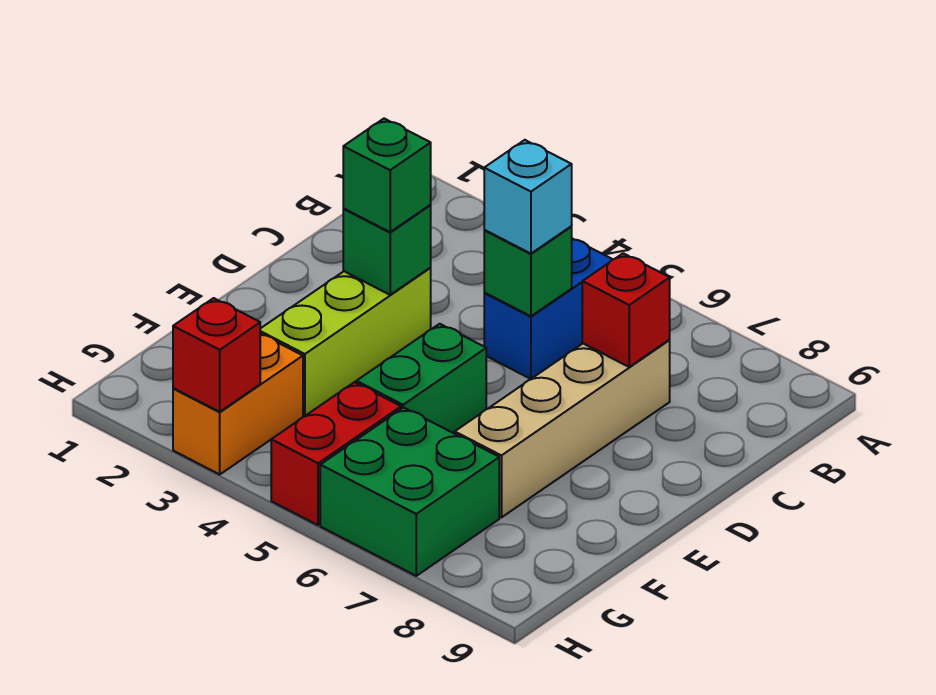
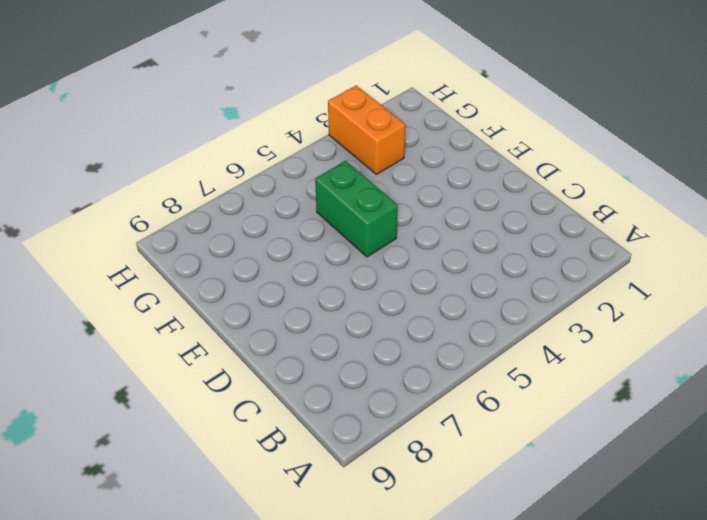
none -> blue 1x2 brick [484,239,613,379]
none -> tan 1x4 brick [455,340,670,517]
none -> lime 1x3 brick [260,268,431,416]

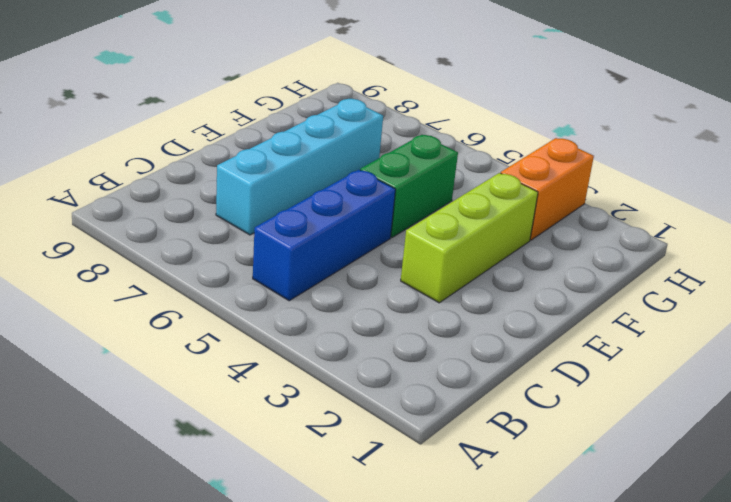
blue 1x3 brick [253,170,396,301] -> blue 1x2 brick [484,239,613,379]
cyan 1x4 brick [216,99,383,235] -> tan 1x4 brick [455,340,670,517]
none -> red 1x2 brick [271,382,401,525]
none -> green 2x2 brick [320,408,499,576]
none -> green 1x1 brick [484,227,572,316]

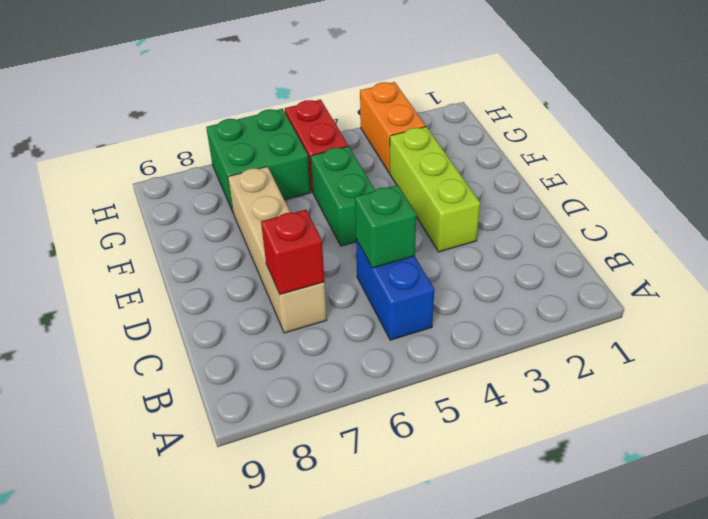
none -> green 1x1 brick [343,205,431,295]
none -> red 1x1 brick [173,298,260,412]
none -> cyan 1x1 brick [484,140,572,254]

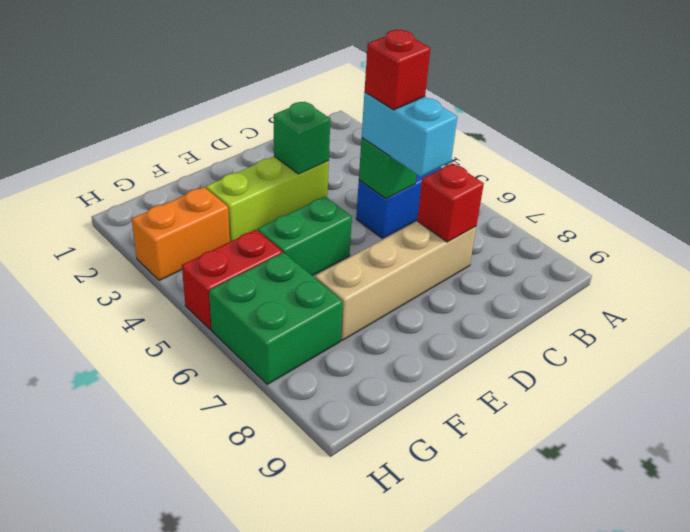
cyan 1x2 brick [362,92,457,177] -> cyan 1x1 brick [484,140,572,254]
red 1x1 brick [365,30,431,110] -> red 1x1 brick moved to [173,298,260,412]
none -> green 1x1 brick [343,119,431,232]

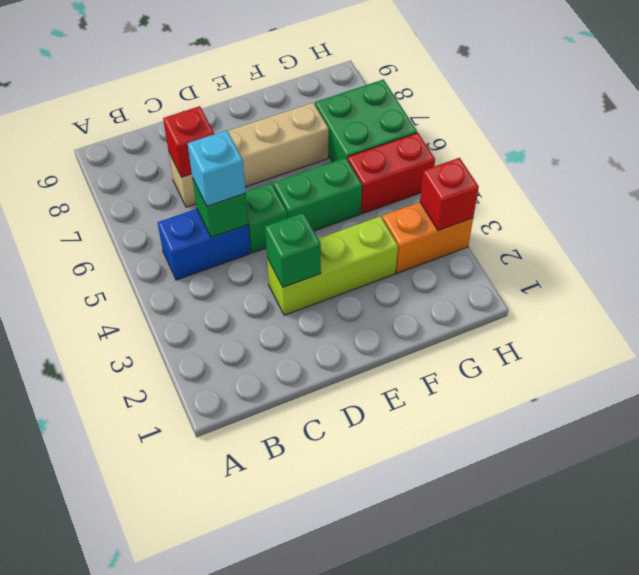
green 1x1 brick [245,183,287,253] -> green 1x1 brick moved to [343,119,431,232]

